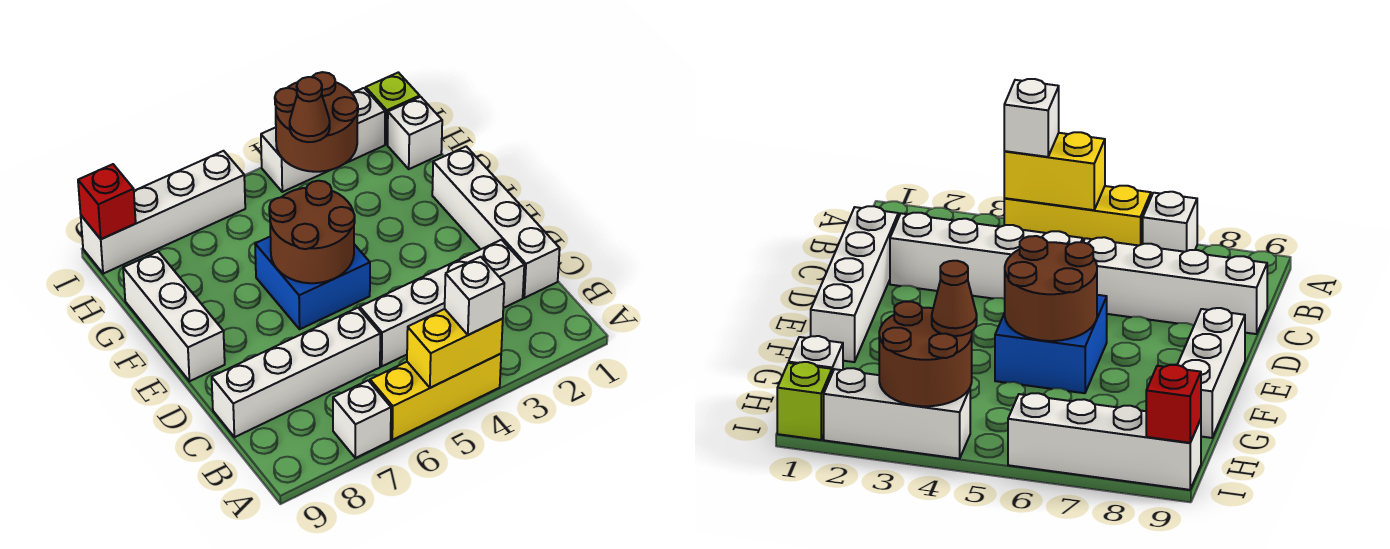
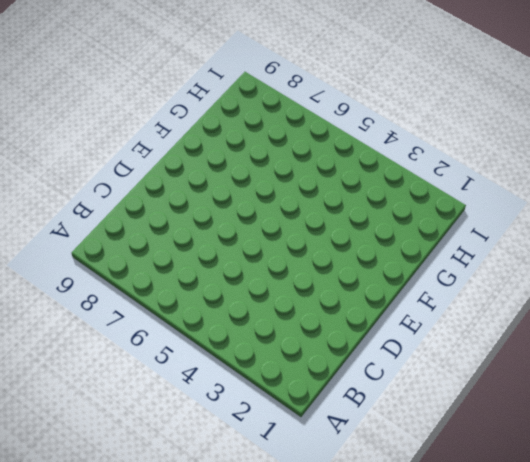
none -> yellow 1x3 brick [370,354,501,440]
none -> white 1x1 brick [333,381,391,458]
none -> white 1x4 brick [432,147,560,298]

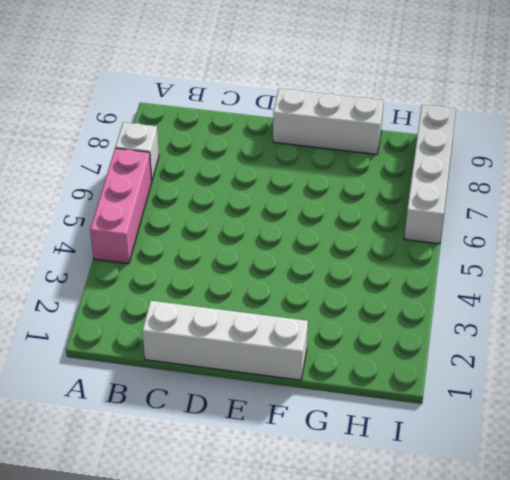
pink 1x3 brick [90,148,152,264] -> yellow 1x3 brick [370,354,501,440]
none -> white 1x4 brick [360,240,524,366]
none -> white 1x4 brick [212,308,380,437]
none -> blue 2x2 brick [255,237,370,329]

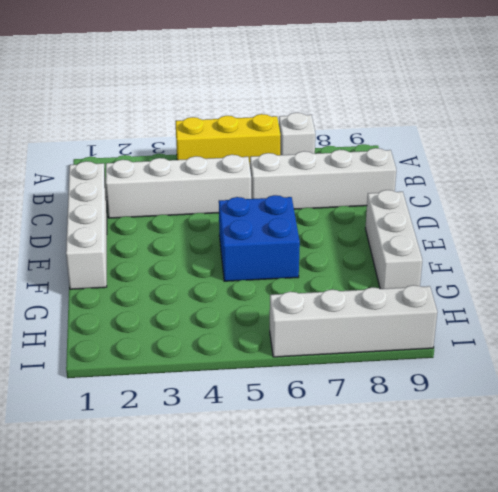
none -> white 1x1 brick [388,97,442,169]
none -> lime 1x1 brick [366,72,420,145]
none -> white 1x3 brick [261,88,385,192]

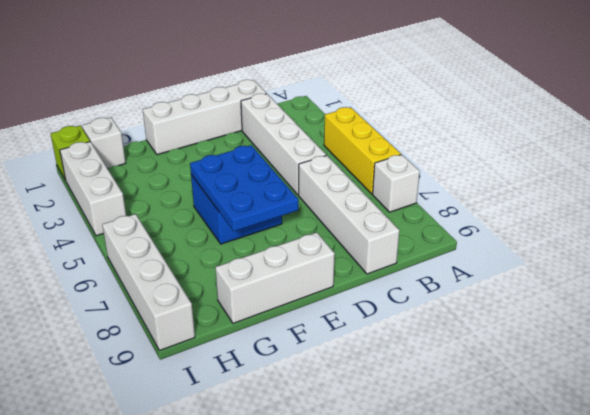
blue 2x3 plate [190,145,298,231] -> brown 2x2 round brick [269,181,355,283]
none -> yellow 1x2 brick [407,309,503,388]
none -> brown 2x2 round brick [275,72,358,172]
none -> red 1x1 brick [78,164,136,239]

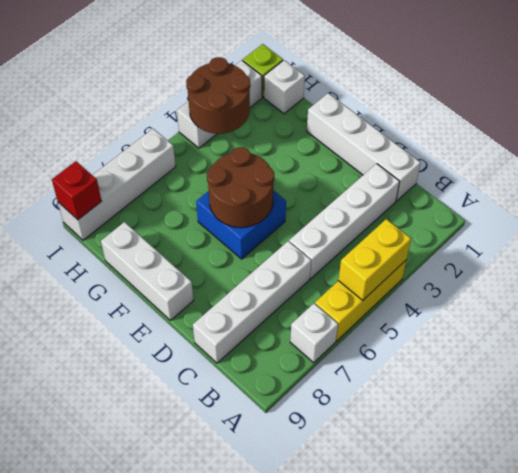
none -> white 1x1 brick [445,257,504,335]
none -> brown 1x1 cone [290,77,330,142]

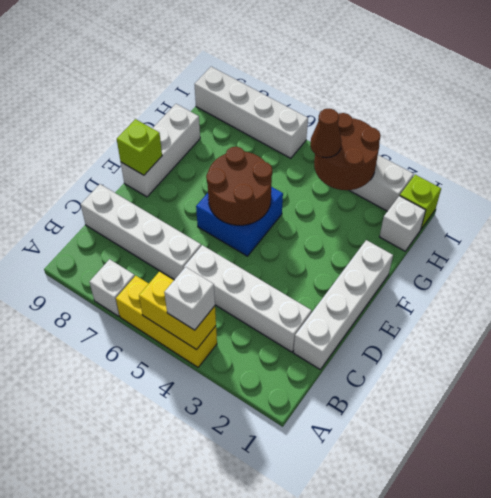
lime 1x1 brick [117,119,162,175] -> none
none -> red 1x1 brick [78,164,136,239]

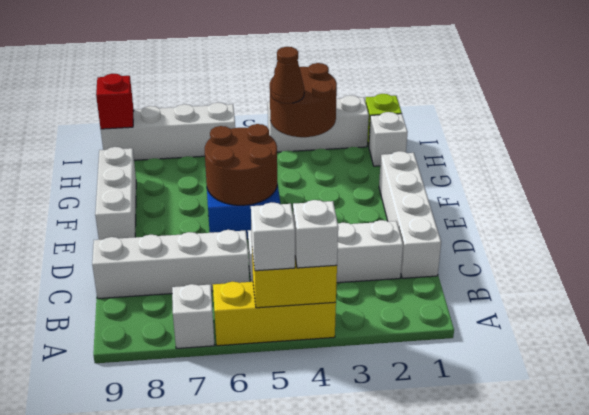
white 1x1 brick [251,202,295,271] -> none

